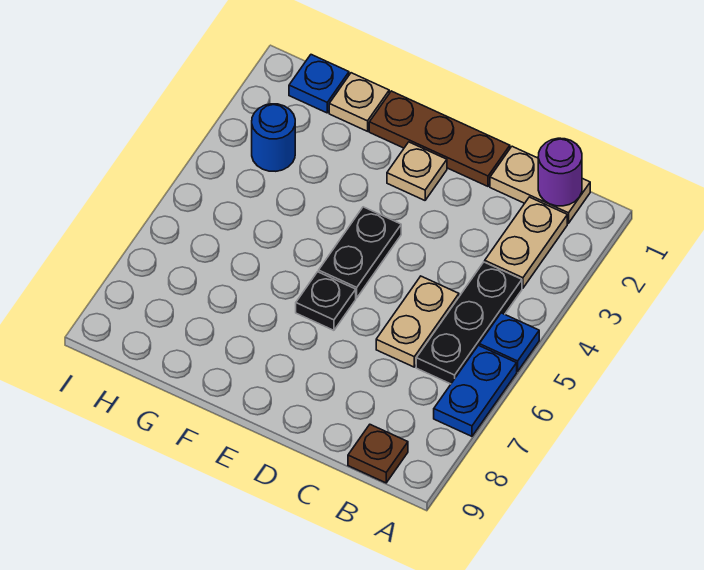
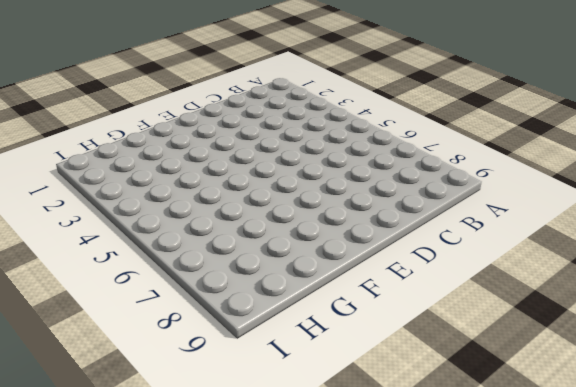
none -> blue 1x1 plate [479,313,539,372]
none -> blue 1x2 plate [434,345,517,436]
none -> tan 1x2 plate [490,146,590,223]

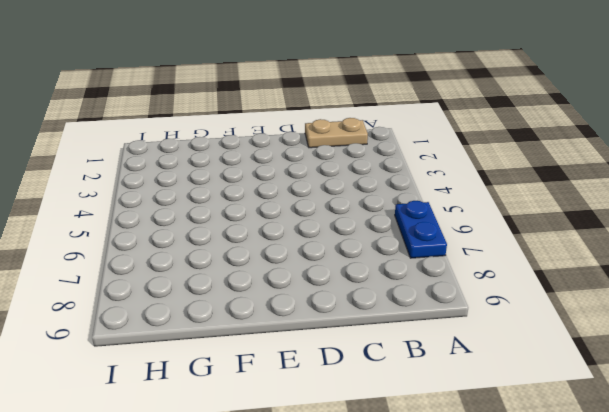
none -> blue 1x1 plate [479,313,539,372]
none -> tan 1x2 plate [485,197,567,288]
none -> black 1x3 plate [416,262,522,384]

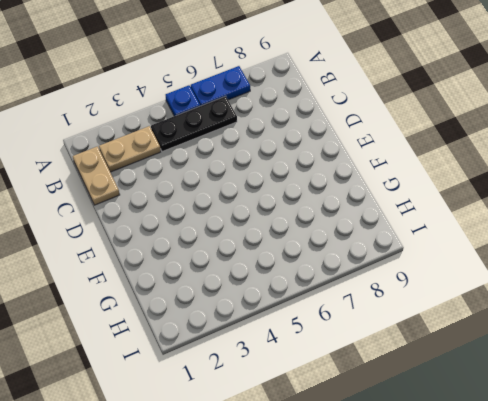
none -> brown 1x1 plate [348,425,408,483]
none -> tan 1x2 plate [376,276,459,367]
none -> brown 1x3 plate [369,91,510,186]

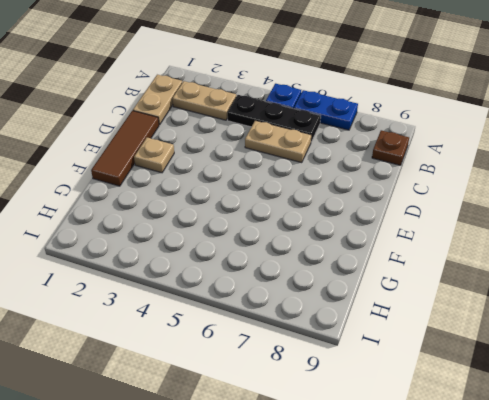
brown 1x3 tile [91,111,159,186] -> brown 1x3 plate [369,91,510,186]
none -> black 1x2 plate [319,207,401,298]
none -> black 1x1 plate [296,272,356,330]
none -> tan 1x1 plate [329,73,389,131]

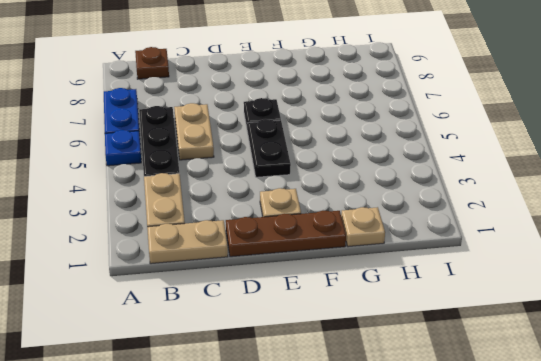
none -> blue 1x1 plate [289,55,349,113]
none -> blue 1x1 round brick [252,104,295,171]
none -> purple 1x1 round brick [538,138,582,206]

